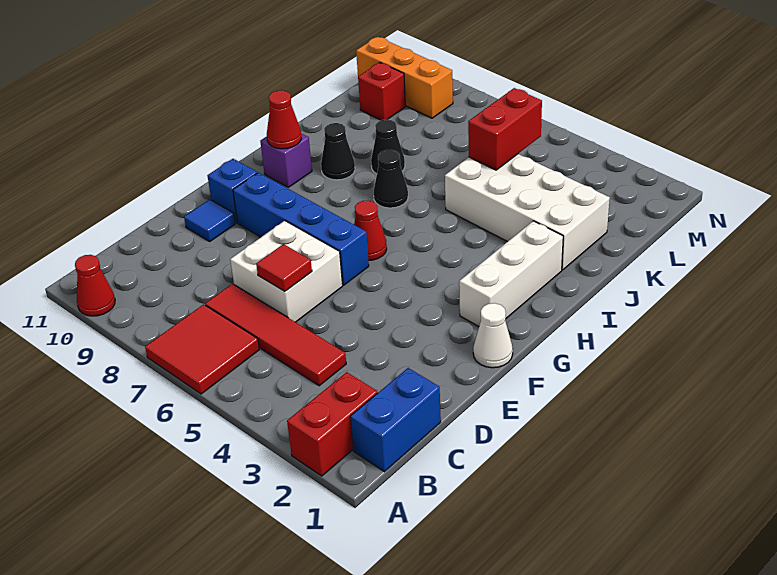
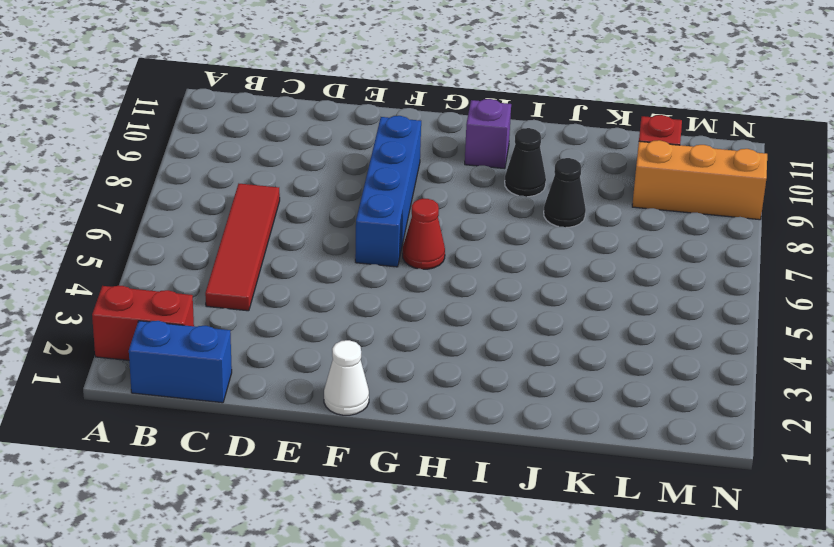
orange 1x3 brick [632,140,767,220] -> orange 1x3 brick turned to [356,37,453,118]
none -> red 2x2 tile [145,304,259,394]
none -> red 1x1 cone [75,255,115,316]
none -> white 2x2 brick [230,221,343,322]

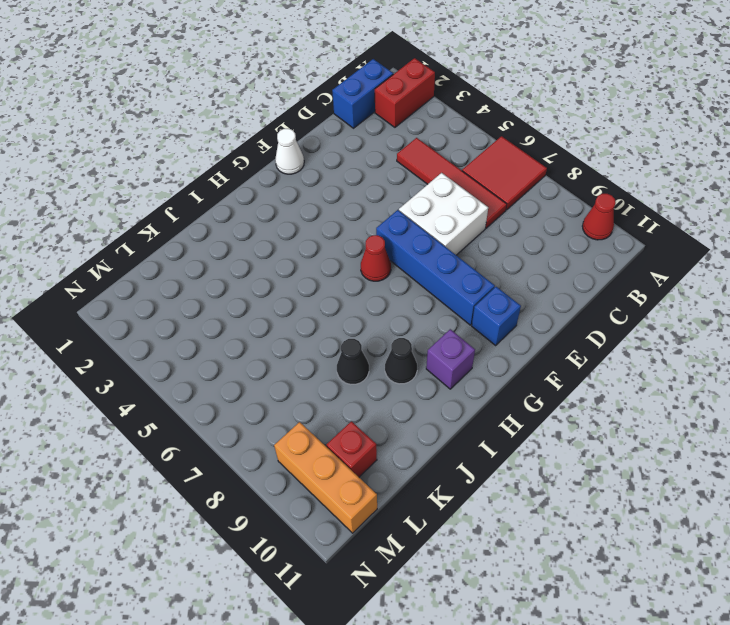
none -> blue 1x1 tile [184,199,235,241]
none -> white 1x3 brick [459,221,563,326]
none -> black 1x1 cone [374,150,408,208]

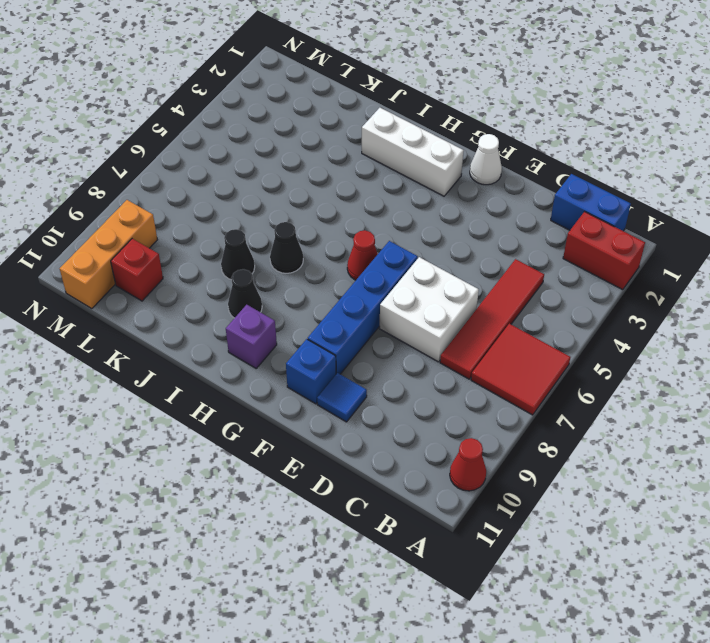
none -> white 2x4 brick [445,154,610,270]
none -> red 1x1 tile [256,244,312,291]
none -> red 1x1 cone [267,90,301,149]

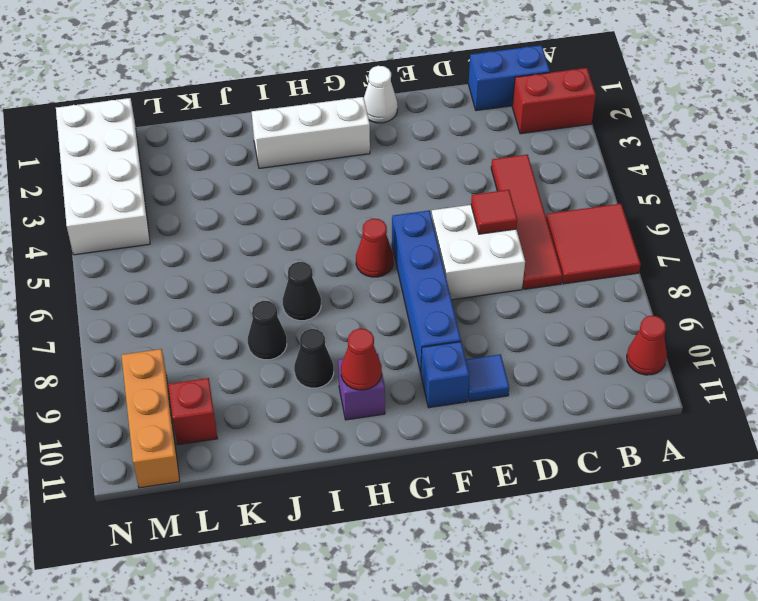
white 2x4 brick [56,98,150,255] -> white 2x4 brick moved to [445,154,610,270]
none -> red 1x2 brick [468,88,542,170]

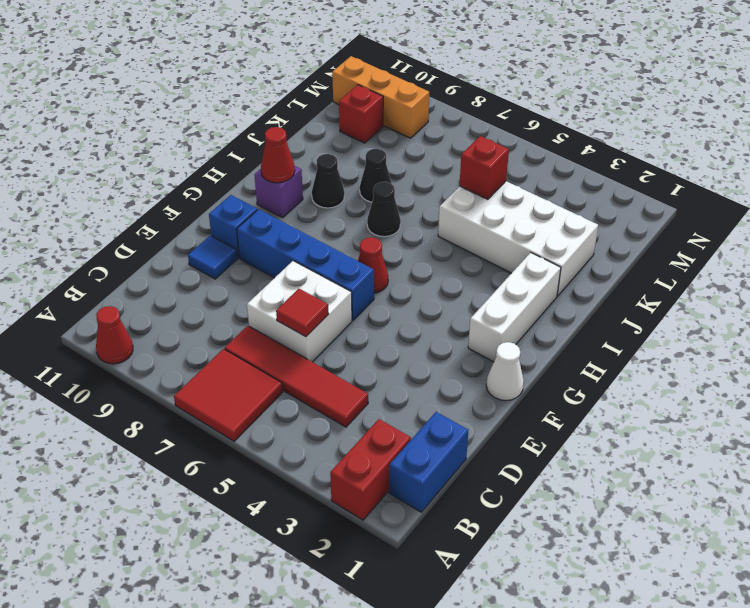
red 1x1 brick [459,136,509,199] -> red 1x2 brick [468,88,542,170]

